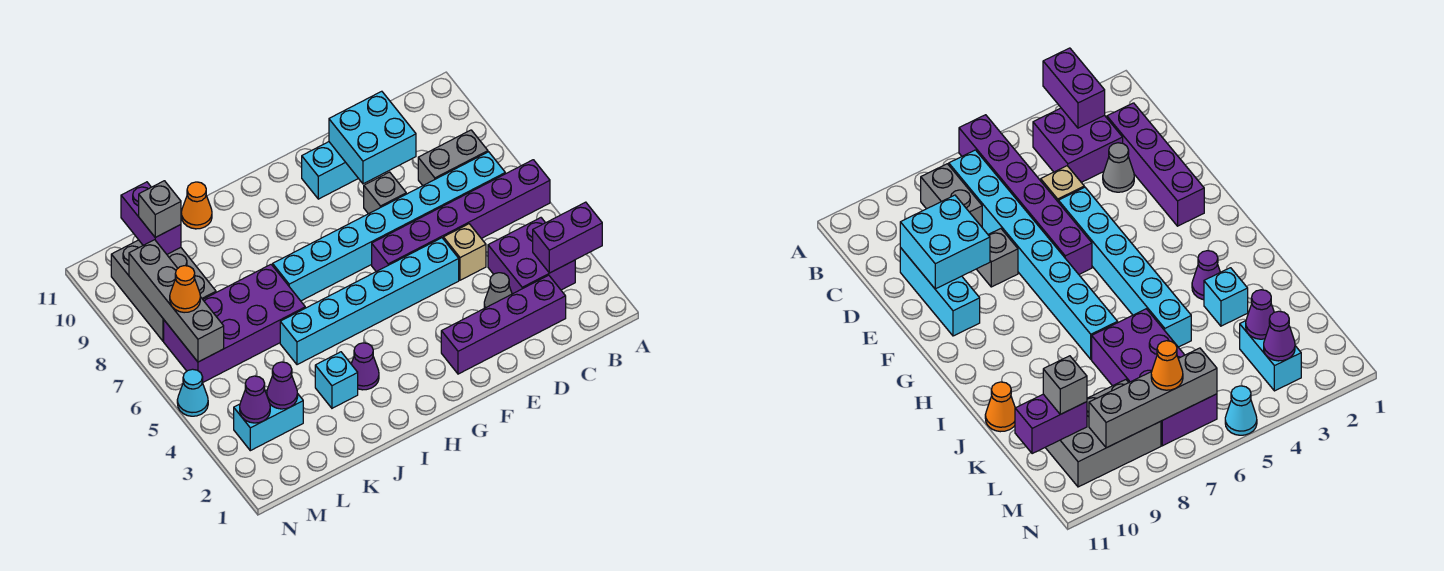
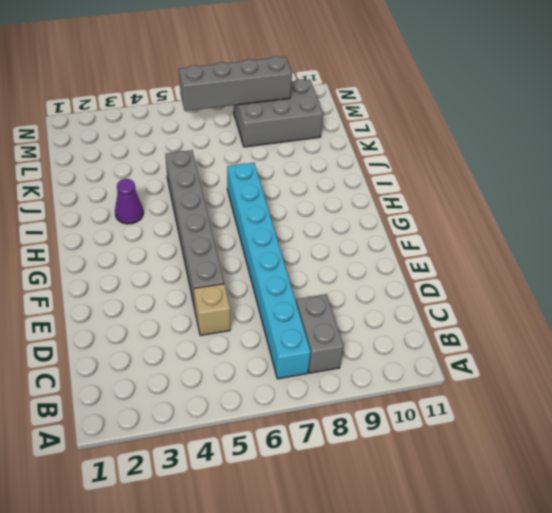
grey 1x6 brick [165,150,224,308] -> cyan 1x6 brick [280,238,459,365]
none -> purple 1x6 brick [372,160,550,272]
none -> purple 2x2 brick [488,218,575,294]
none -> purple 1x4 brick [441,275,566,374]

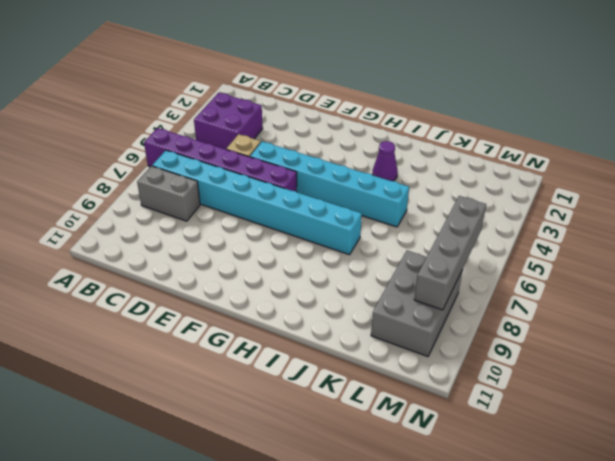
none -> purple 1x4 brick [441,275,566,374]
none -> grey 1x1 cone [484,273,512,308]
none -> cyan 1x3 brick [302,142,358,199]

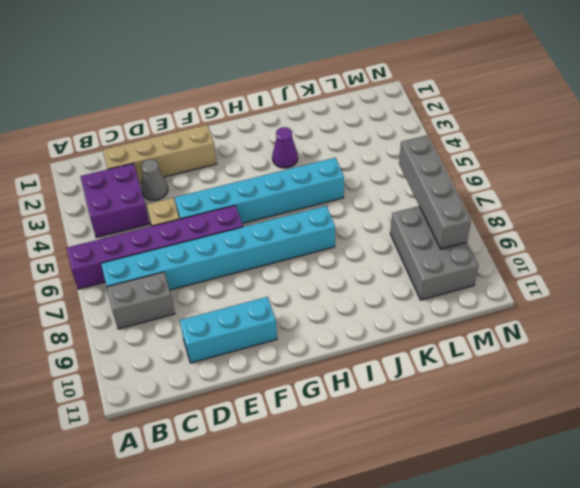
tan 1x4 brick [103,125,216,183] -> purple 1x4 brick [441,275,566,374]
none -> grey 1x1 brick [364,172,406,214]
none -> cyan 1x1 brick [315,352,358,408]
none -> purple 2x4 brick [164,265,305,383]

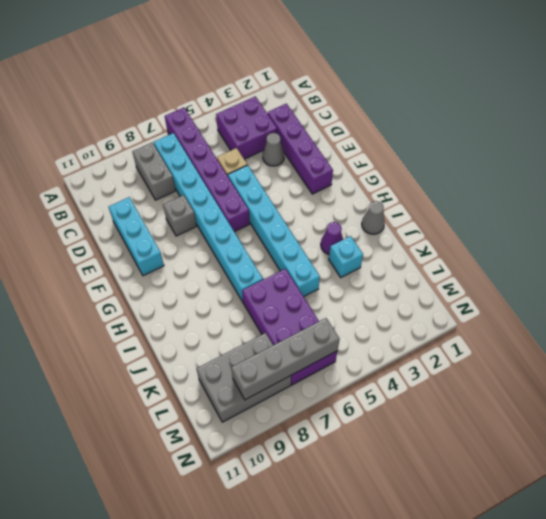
grey 1x1 cone [362,201,385,234] -> none
none -> orange 1x1 cone [181,182,212,229]
none -> cyan 1x2 brick [234,390,303,451]
none -> cyan 1x1 cone [177,369,208,416]

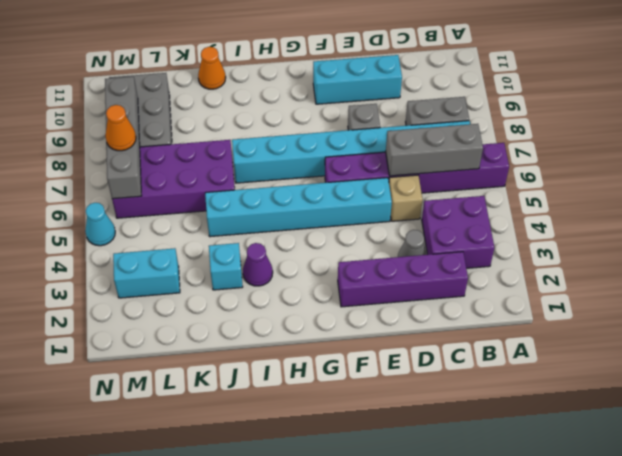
grey 1x3 brick [386,124,483,176] -> none
none -> purple 1x2 brick [533,202,602,273]
none -> cyan 2x2 brick [329,91,416,184]
none -> purple 1x1 cone [267,362,298,409]

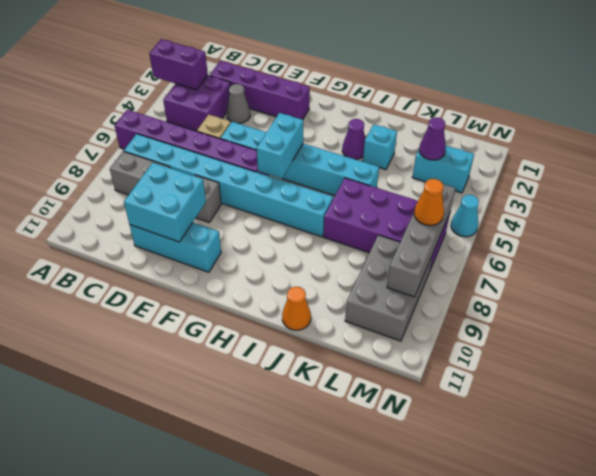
cyan 1x2 brick [257,113,303,179] -> none
none -> purple 1x2 brick [121,182,181,254]
none -> purple 1x1 cone [240,376,270,423]
none -> grey 1x1 brick [139,181,181,237]

